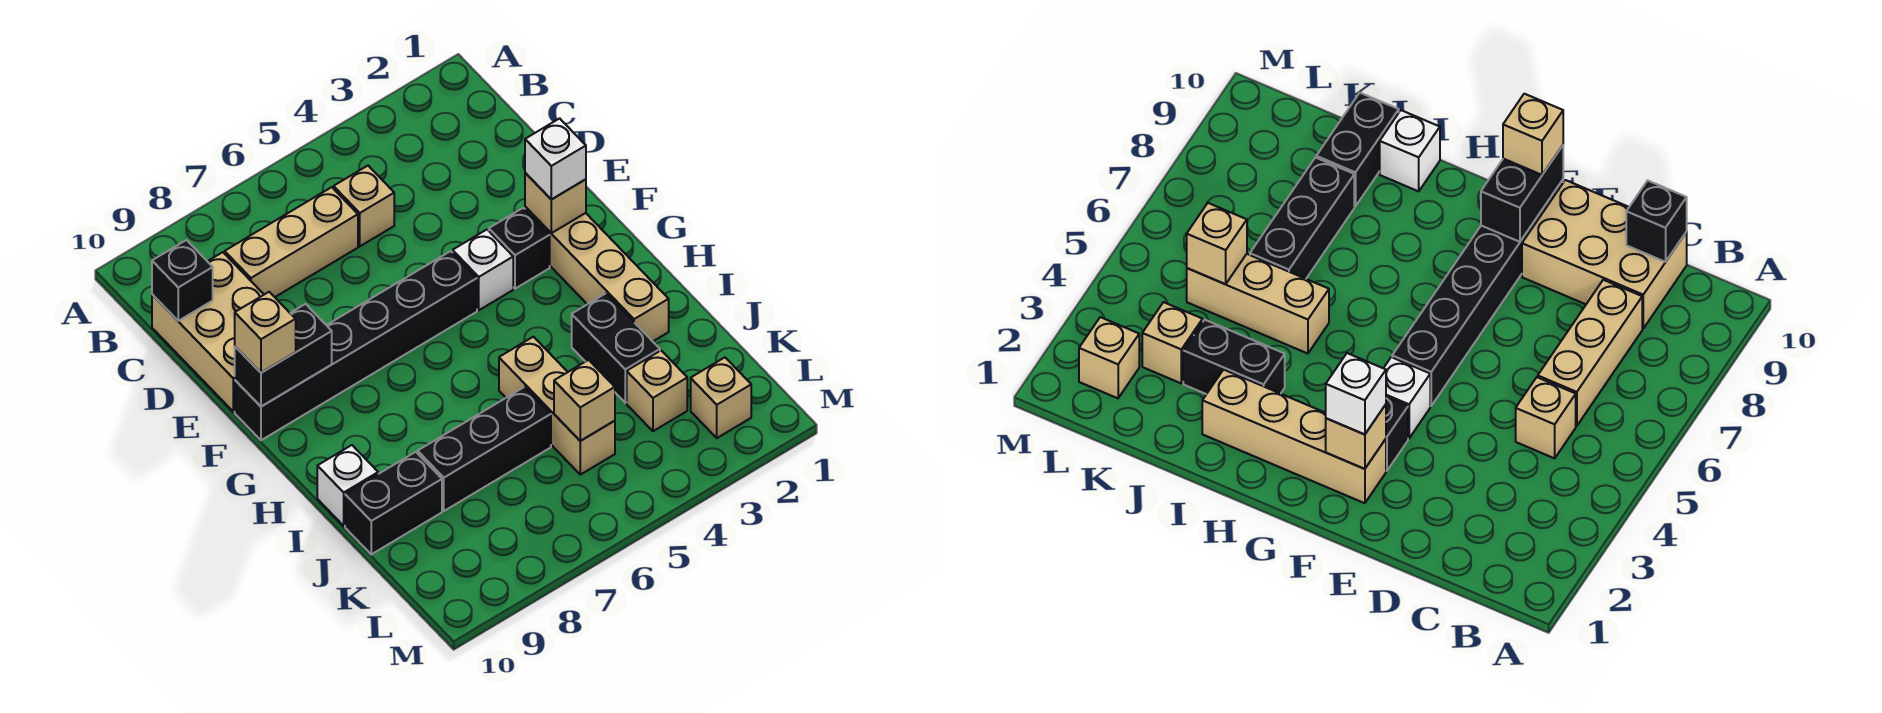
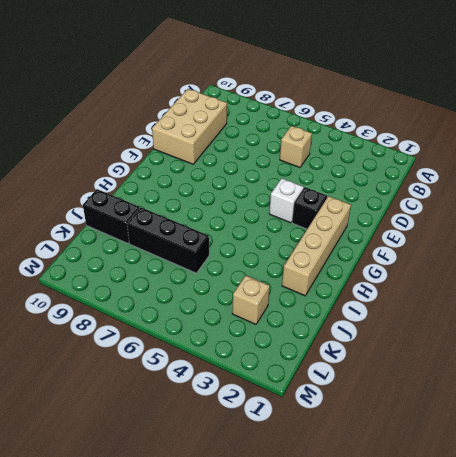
none -> tan 1x3 brick [225,187,358,297]
none -> black 1x6 brick [235,251,477,440]
none -> black 1x2 brick [572,294,660,403]

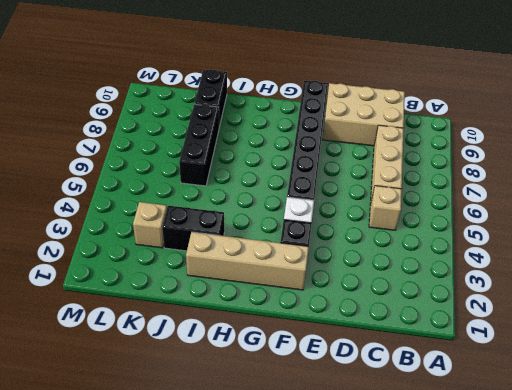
none -> tan 1x3 brick [499,337,615,475]
none -> white 1x1 brick [317,445,378,526]
none -> tan 1x1 brick [691,357,751,438]

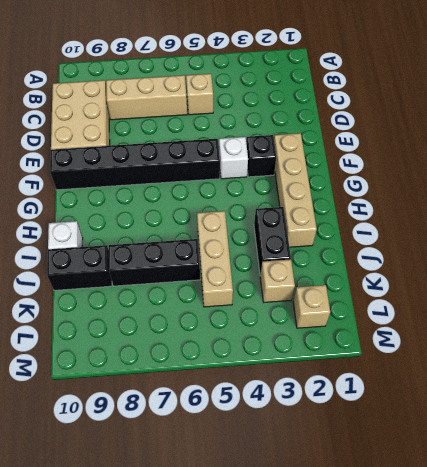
none -> black 1x1 brick [152,240,213,321]
none -> tan 1x1 brick [525,173,586,233]
none -> black 1x2 brick [235,304,332,407]

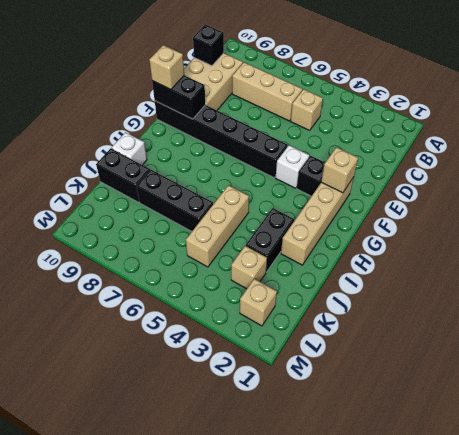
none -> tan 1x1 brick [554,360,615,441]
none -> white 1x1 brick [525,118,586,200]

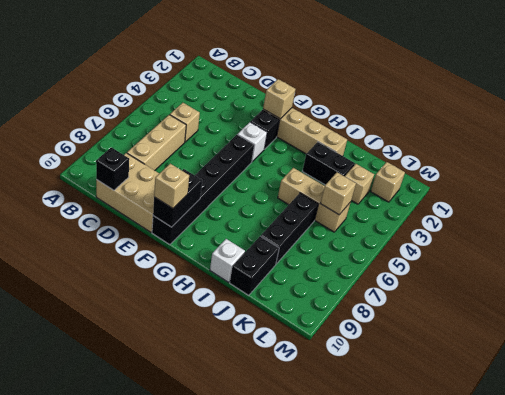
none -> white 1x1 brick [525,118,586,200]

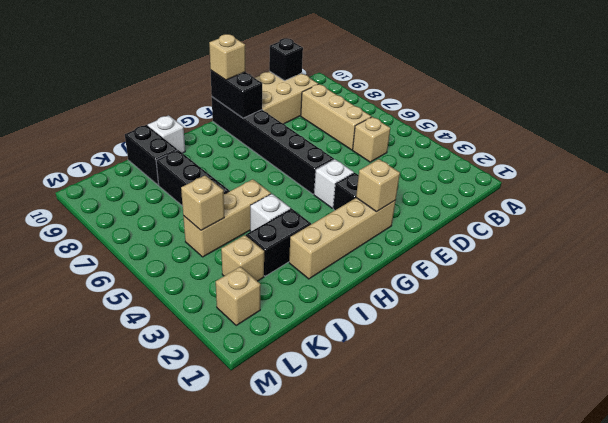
white 1x1 brick [250,194,291,232] -> white 1x1 brick moved to [525,118,586,200]

